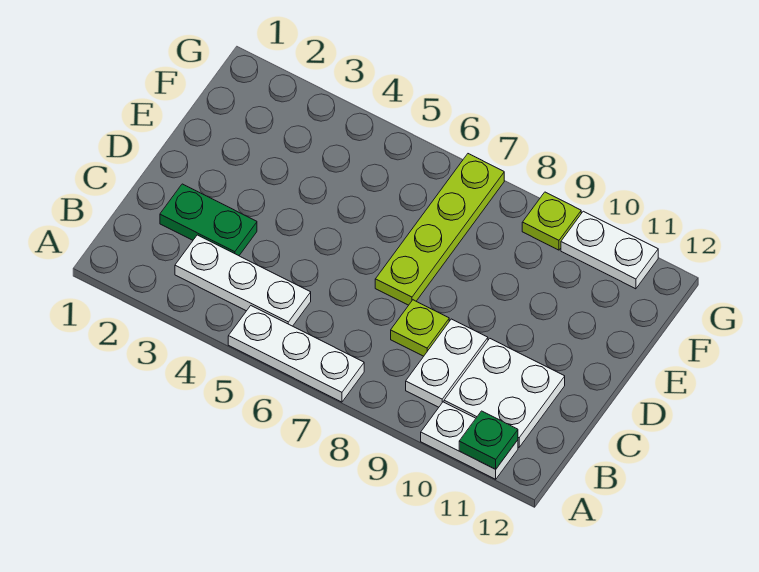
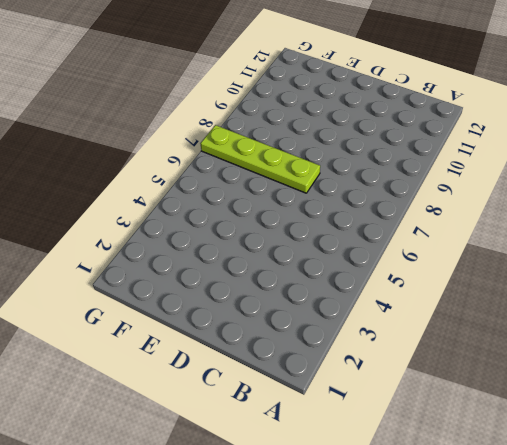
none -> white 1x3 plate [228,306,364,402]
none -> white 1x2 plate [421,402,518,479]

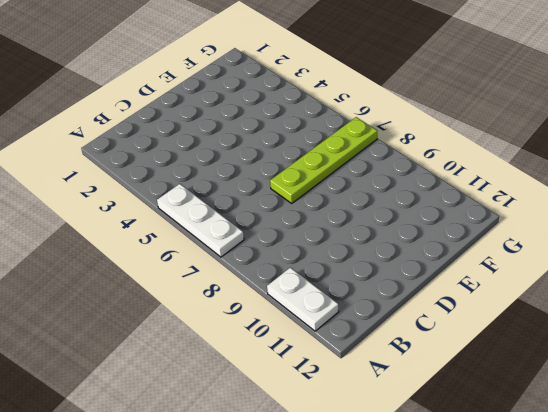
none -> white 1x3 plate [175,235,311,326]
none -> white 1x2 plate [406,319,488,407]

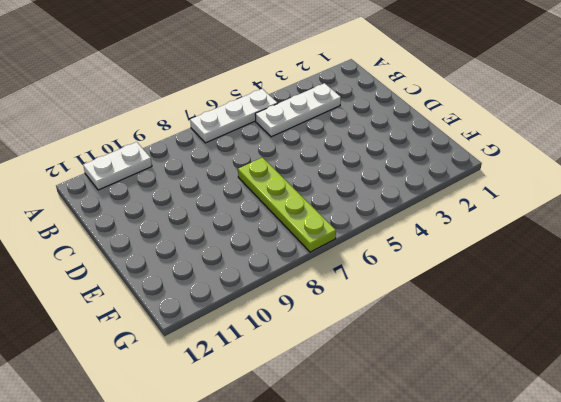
none -> white 1x2 plate [406,319,488,407]
none -> white 2x2 plate [444,339,565,447]

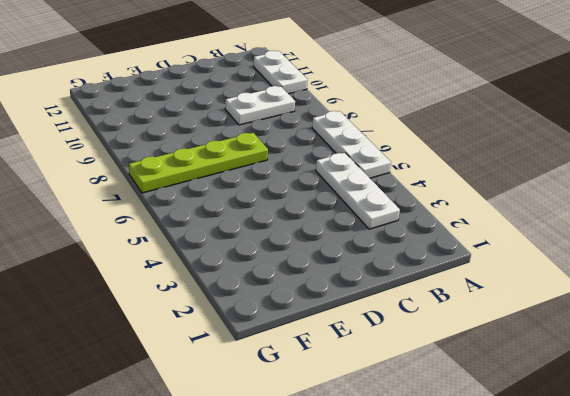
none -> white 2x2 plate [444,339,565,447]
none -> green 1x2 plate [160,184,257,256]

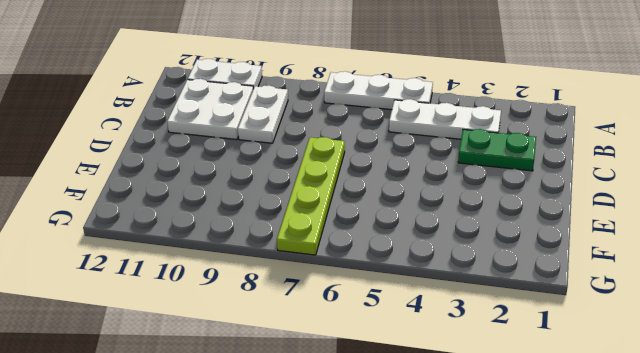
none -> lime 1x1 plate [391,300,449,356]
none -> lime 1x1 plate [522,192,581,250]

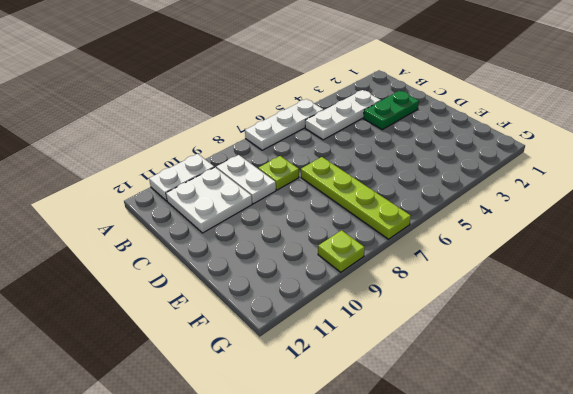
none -> white 1x2 plate [561,211,658,289]
none -> green 1x1 plate [459,411,518,469]

